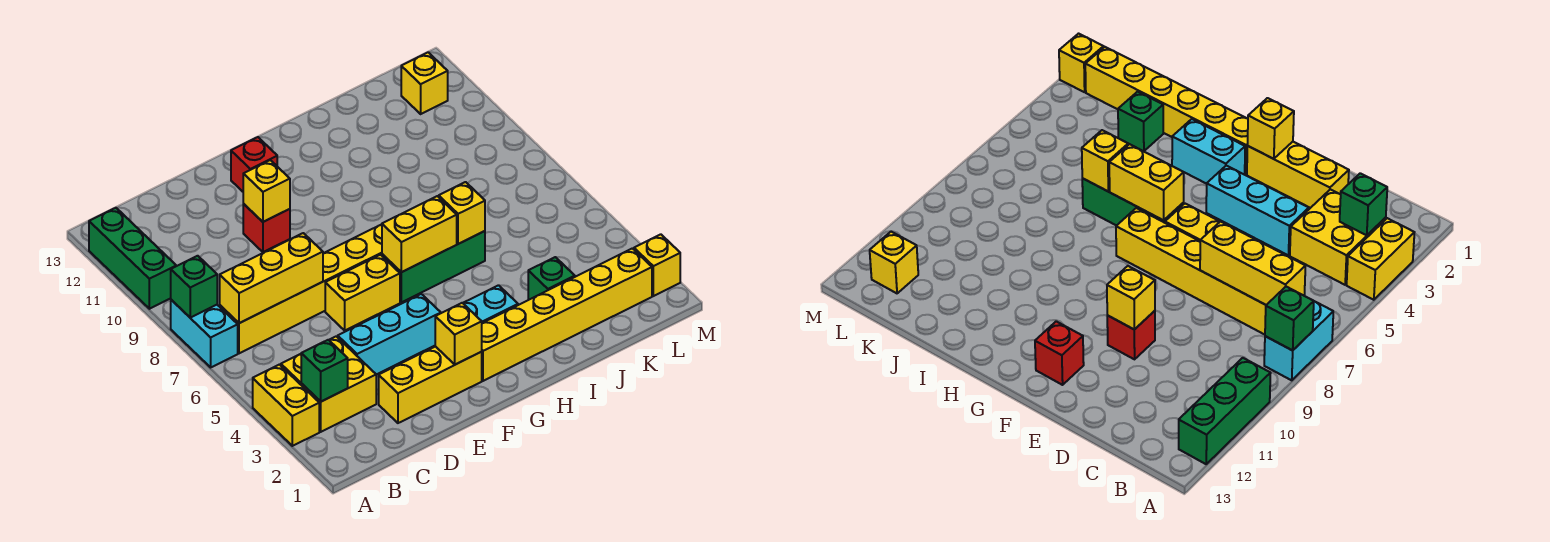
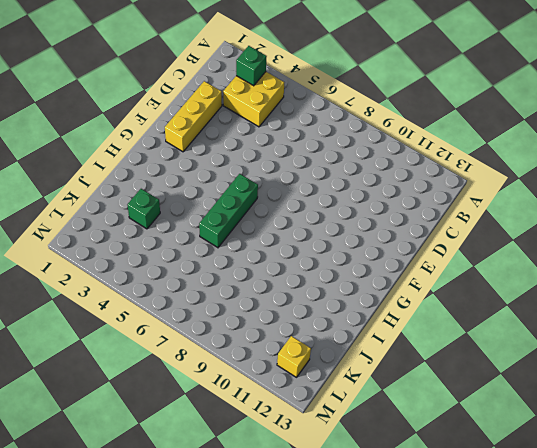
none -> yellow 1x2 brick [253,365,319,446]
none -> cyan 1x2 brick [171,300,238,367]
none -> green 1x3 brick [89,208,176,309]

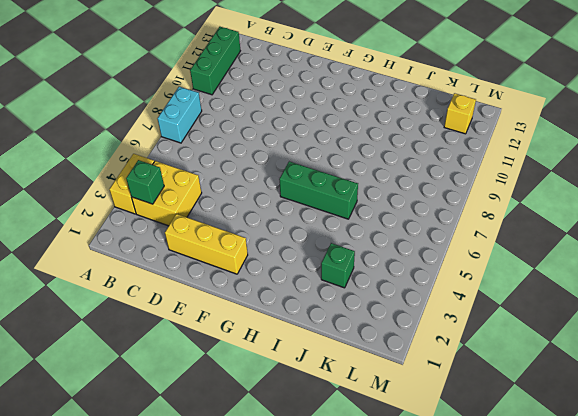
none -> yellow 1x6 brick [219,224,382,353]
none -> cyan 1x3 brick [338,294,441,375]
none -> yellow 1x2 brick [325,255,400,330]

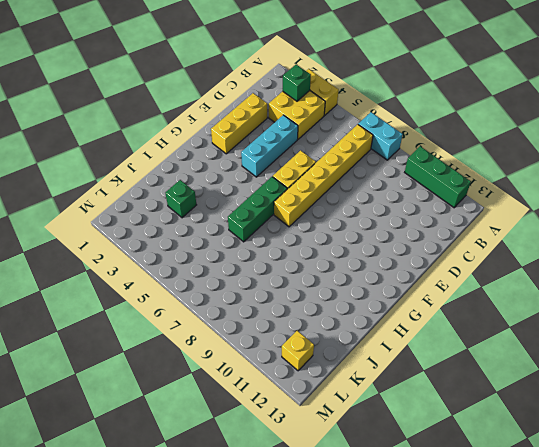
none -> red 1x1 brick [243,204,290,252]
none -> red 1x1 brick [231,137,277,192]
none -> yellow 1x6 brick [482,248,652,381]

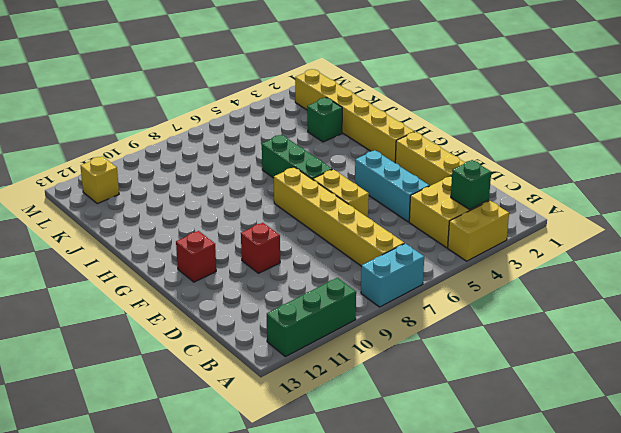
none -> cyan 1x2 brick [463,285,518,323]
none -> yellow 1x1 brick [634,234,680,296]
none -> green 1x1 brick [171,256,217,318]

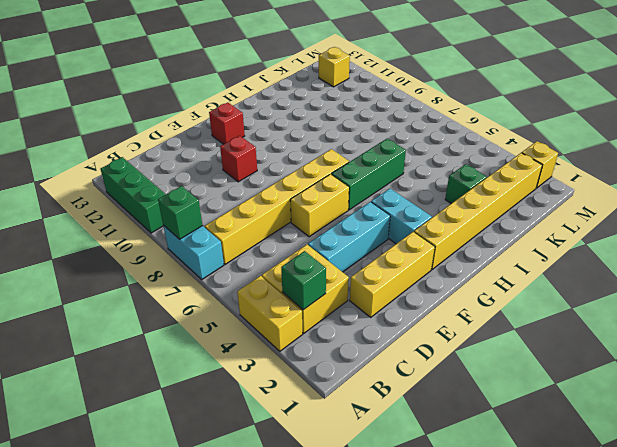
cyan 1x2 brick [371,189,432,244] -> cyan 1x2 brick turned to [463,285,518,323]
none -> yellow 1x3 brick [220,233,323,323]
none -> yellow 1x1 brick [243,160,290,222]
none -> yellow 1x1 brick [435,303,482,365]

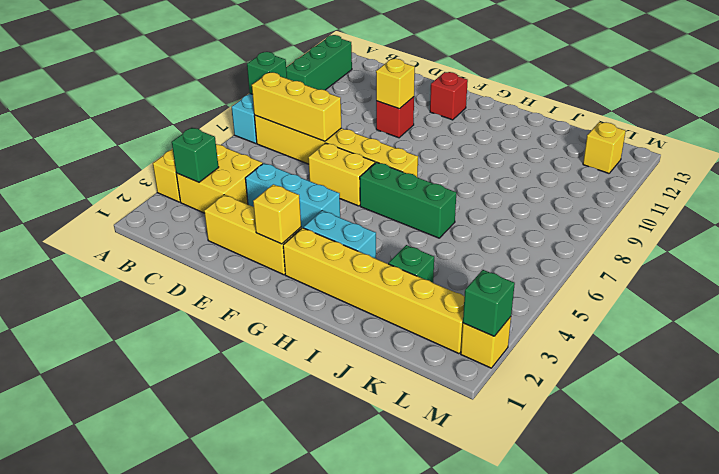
green 1x1 brick [463,270,515,336] -> none
none -> yellow 1x2 brick [382,196,457,272]
none -> yellow 1x1 brick [439,182,485,244]

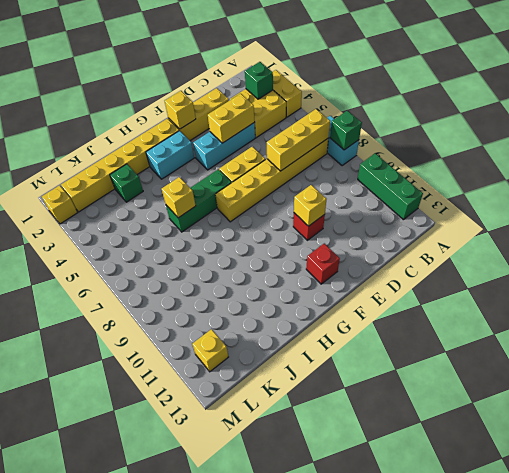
yellow 1x2 brick [208,94,255,143] -> yellow 1x2 brick moved to [382,196,457,272]

